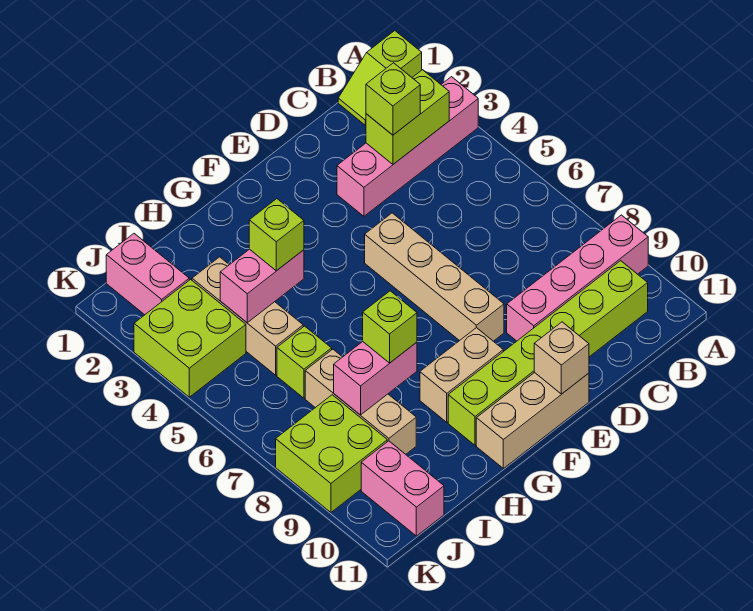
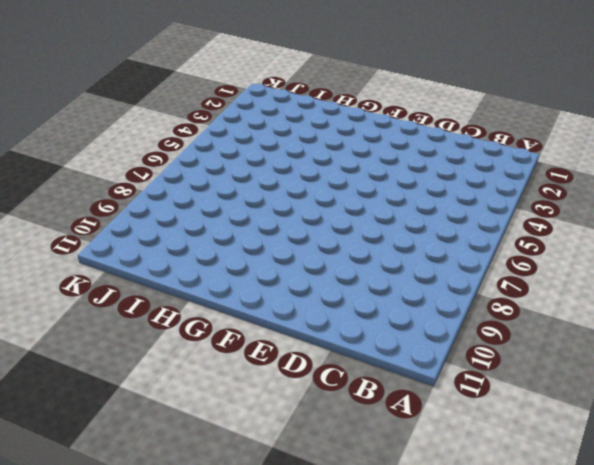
none -> lime 1x2 slope [338,31,422,125]
none -> pink 1x4 brick [337,77,478,216]
none -> pink 1x4 brick [507,215,648,341]

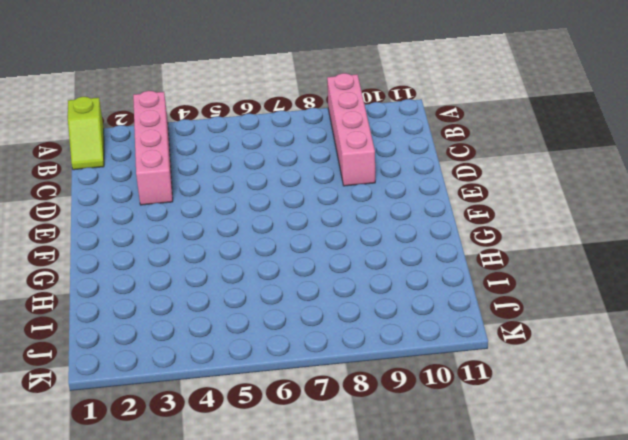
none -> lime 1x6 brick [448,261,648,445]
none -> tan 1x4 brick [365,213,504,341]
none -> tan 1x3 brick [476,373,589,468]

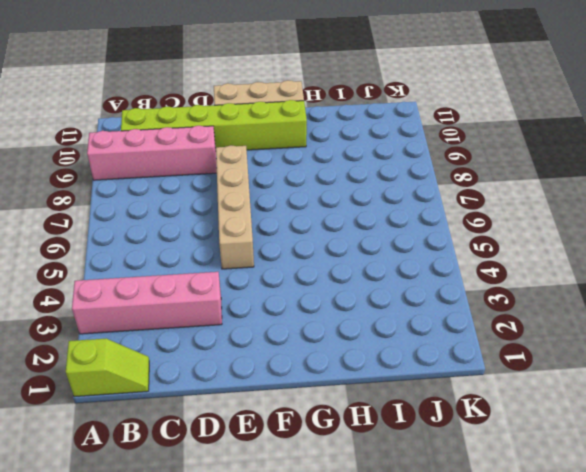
none -> tan 1x2 brick [420,328,503,422]
none -> tan 1x3 brick [192,257,303,375]
none -> lime 1x1 brick [277,326,332,398]

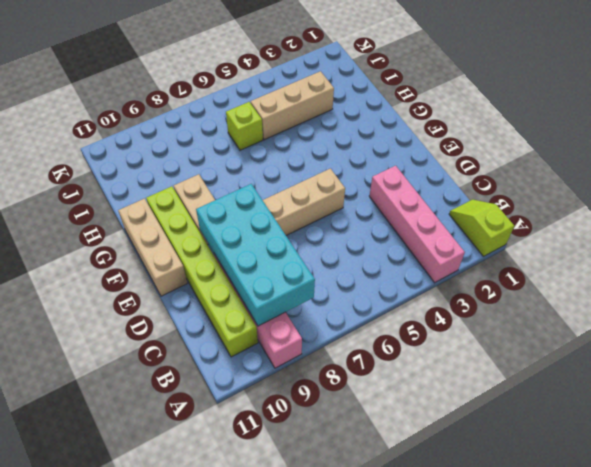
cyan 2x4 brick [196,184,315,326] -> none
none -> tan 1x3 brick [305,349,416,454]
none -> pink 1x2 brick [106,234,189,315]
none -> lime 2x2 brick [134,279,246,397]

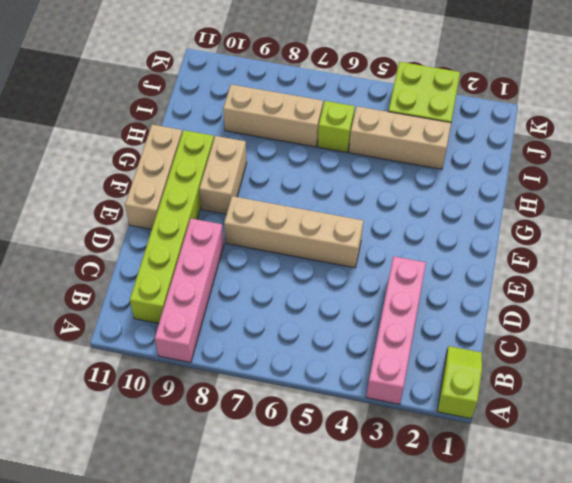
none -> pink 1x2 brick [106,234,189,315]
none -> lime 2x2 brick [276,395,387,512]
none -> pink 1x2 brick [361,441,444,536]

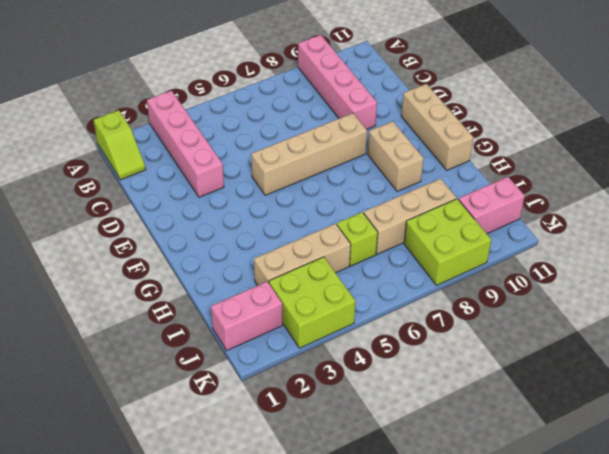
none -> lime 1x6 brick [448,261,648,445]
none -> lime 1x2 brick [366,70,449,164]
none -> tan 1x1 brick [534,322,589,394]

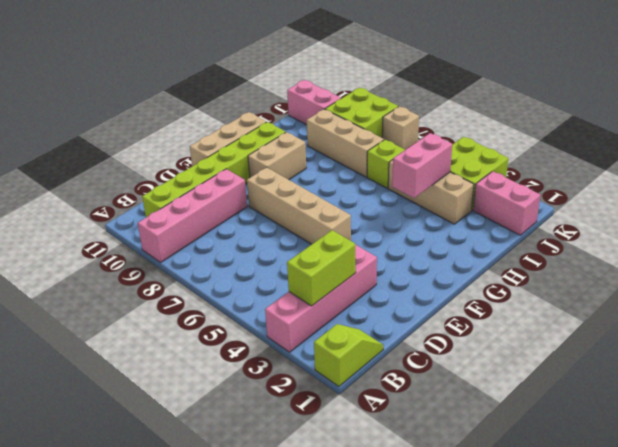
tan 1x1 brick [382,106,419,150] -> tan 1x1 brick moved to [534,322,589,394]
none -> pink 1x2 brick [334,342,417,415]
none -> lime 1x1 brick [366,63,420,135]
none -> lime 1x1 brick [249,199,304,271]

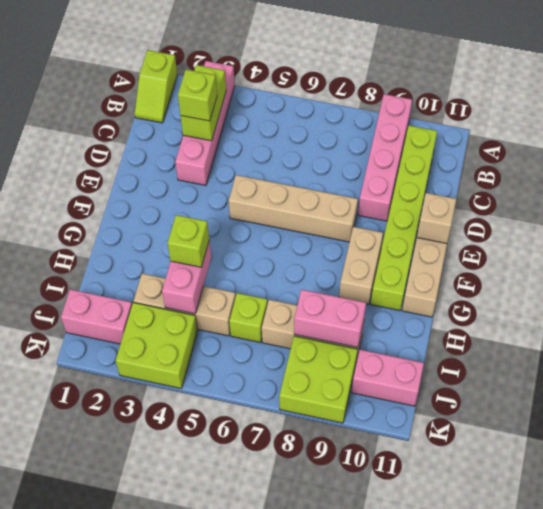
pink 1x2 brick [294,290,366,347] -> pink 1x2 brick turned to [334,342,417,415]
none -> lime 1x1 brick [363,291,417,363]

